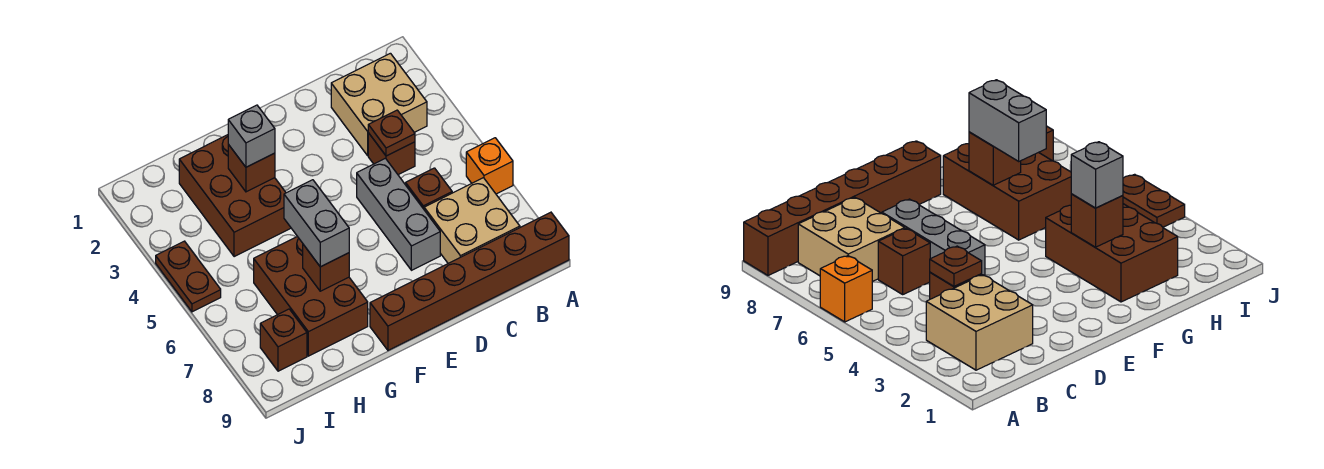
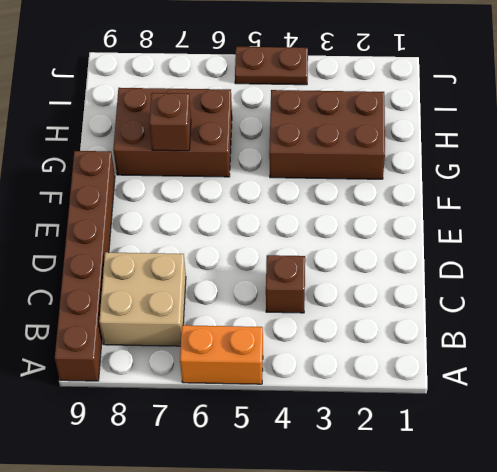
orange 1x2 brick [180,325,263,384] -> orange 1x1 brick [466,138,513,194]
none -> tan 2x2 brick [331,53,427,155]
none -> brown 1x1 brick [406,168,452,209]
none -> grey 1x3 brick [357,158,440,270]

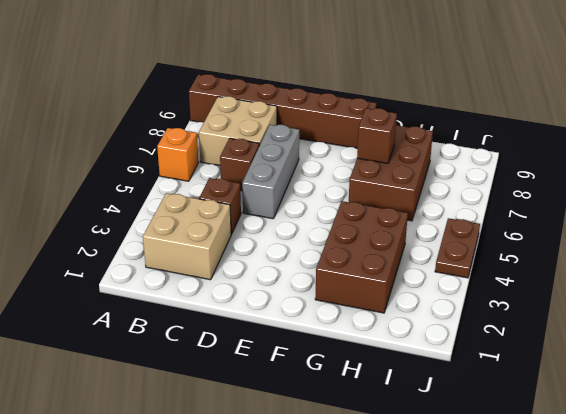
none -> brown 1x1 brick [260,309,307,371]
none -> brown 1x1 plate [368,110,415,156]
none -> brown 1x1 brick [228,145,275,192]

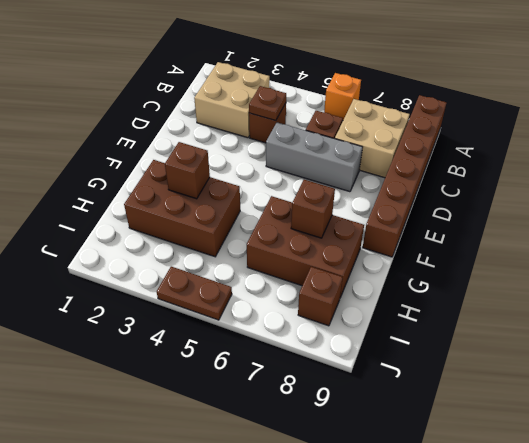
none -> grey 1x1 brick [228,105,275,167]
none -> grey 1x2 brick [284,180,349,267]

